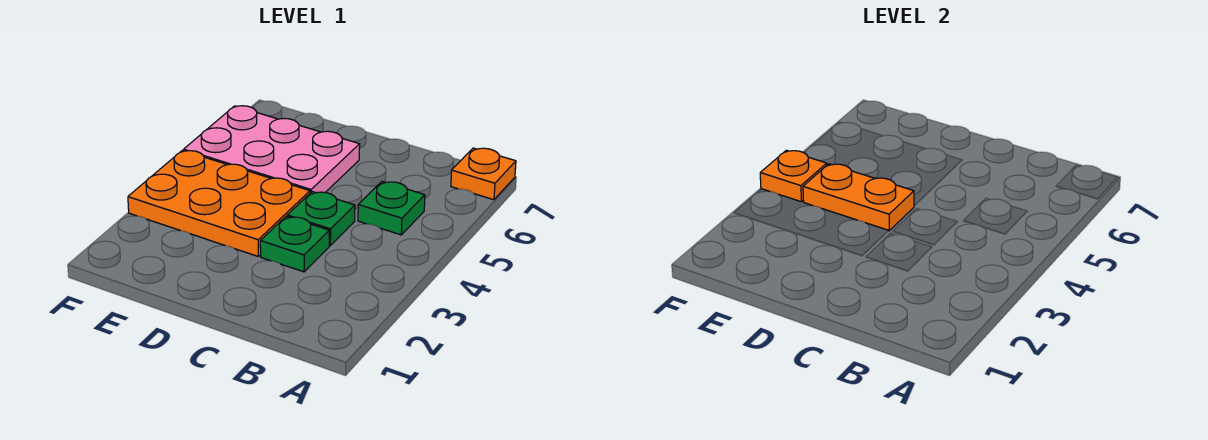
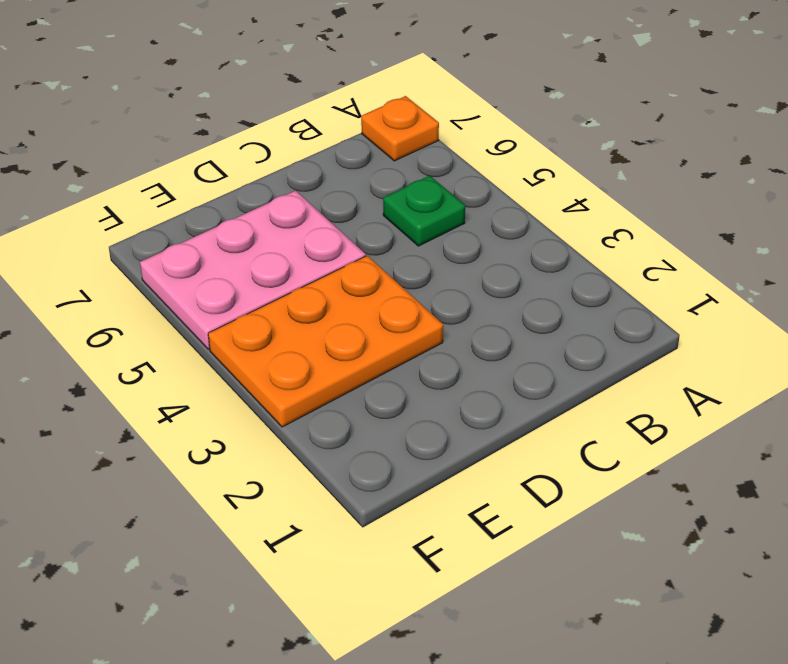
none -> green 1x1 plate [260,216,329,272]
none -> green 1x1 plate [287,192,355,245]

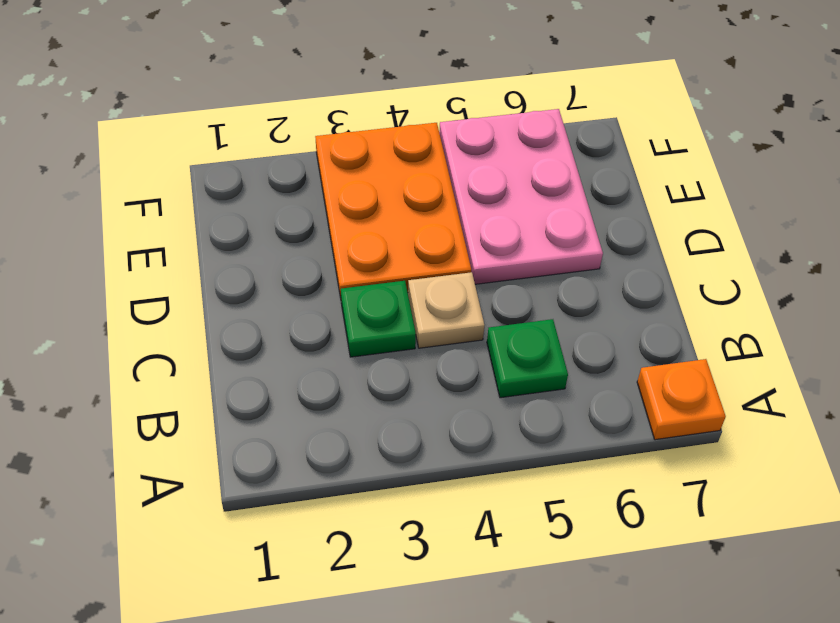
tan 1x1 plate [408,272,484,348] -> green 1x1 plate [287,192,355,245]
none -> orange 1x2 plate [803,164,914,231]
none -> orange 1x1 plate [760,150,827,202]

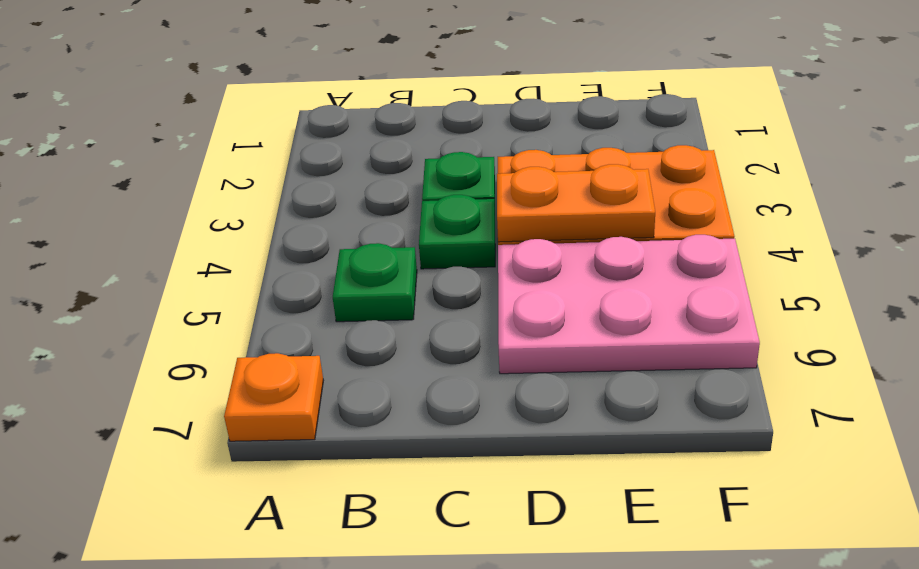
none -> orange 1x1 plate [760,150,827,202]

